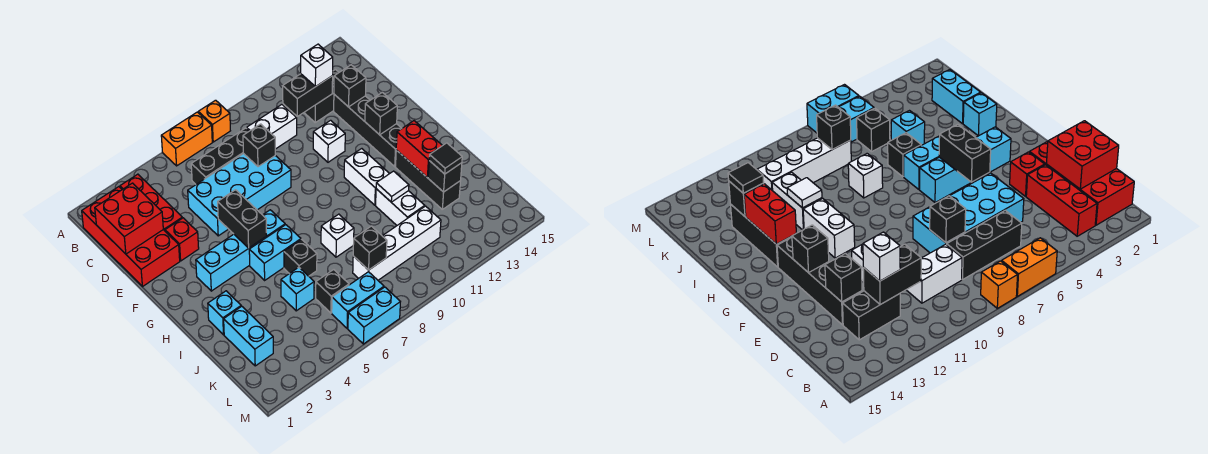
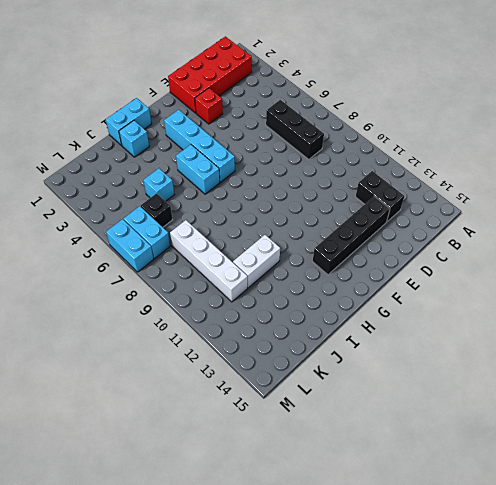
cyan 1x2 brick [106,98,152,145] -> cyan 1x2 brick moved to [224,306,273,366]
none -> orange 1x2 brick [161,112,212,166]
none -> orange 1x1 brick [198,100,230,142]
none -> red 1x3 brick [120,174,182,231]
none -> white 1x2 brick [247,105,297,149]

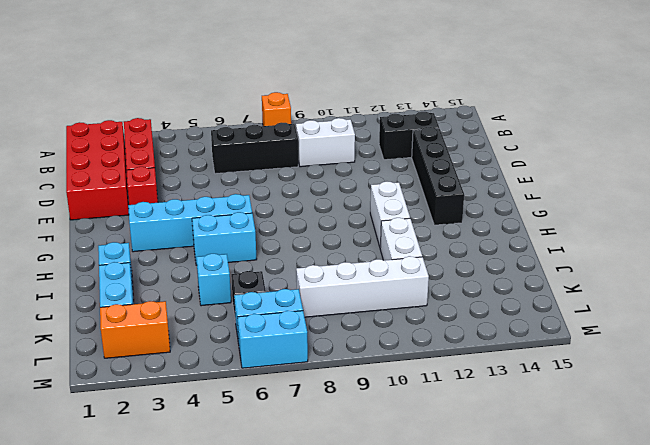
orange 1x2 brick [100,301,170,358] -> orange 1x2 brick moved to [161,112,212,166]
none -> cyan 2x4 brick [188,153,291,236]
none -> white 1x1 brick [313,120,345,162]
none -> black 1x3 brick [396,150,460,209]
none -> black 1x1 brick [284,239,317,276]

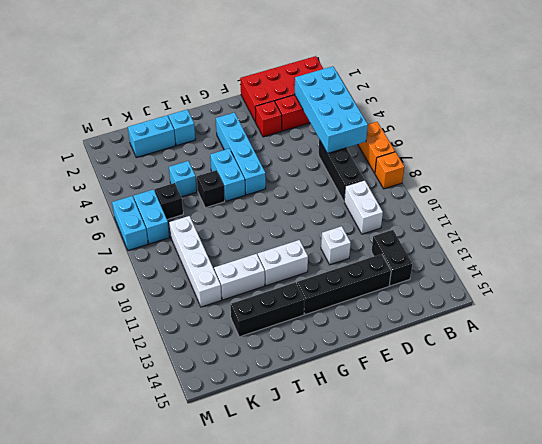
cyan 2x4 brick [295,66,368,153] -> cyan 2x4 brick moved to [188,153,291,236]
none -> white 1x1 brick [321,214,354,257]
none -> red 2x2 brick [95,183,163,254]
none -> black 1x2 brick [283,74,333,116]
none -> black 1x1 brick [243,124,275,167]

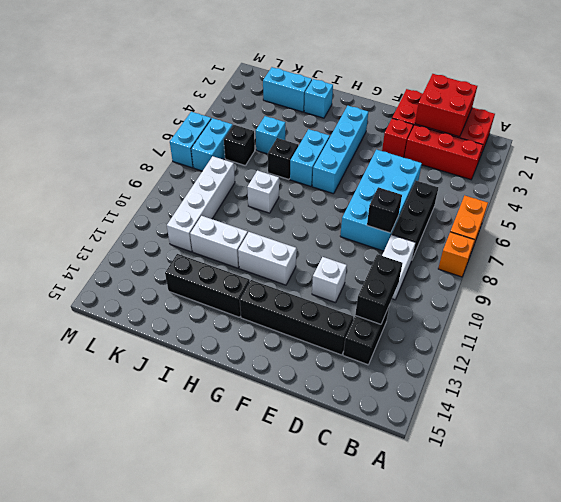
none -> black 1x1 brick [334,65,366,107]
none -> black 1x2 brick [218,190,267,248]
none -> black 1x1 brick [365,92,397,135]
none -> red 1x2 brick [396,121,442,177]

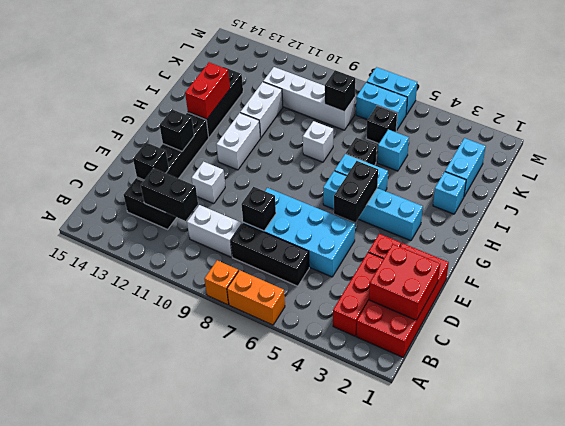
none -> white 1x1 tile [376,171,409,202]
none -> black 1x1 brick [428,161,462,192]
none -> white 1x1 brick [301,44,333,86]
none -> black 1x1 tile [429,143,462,174]

